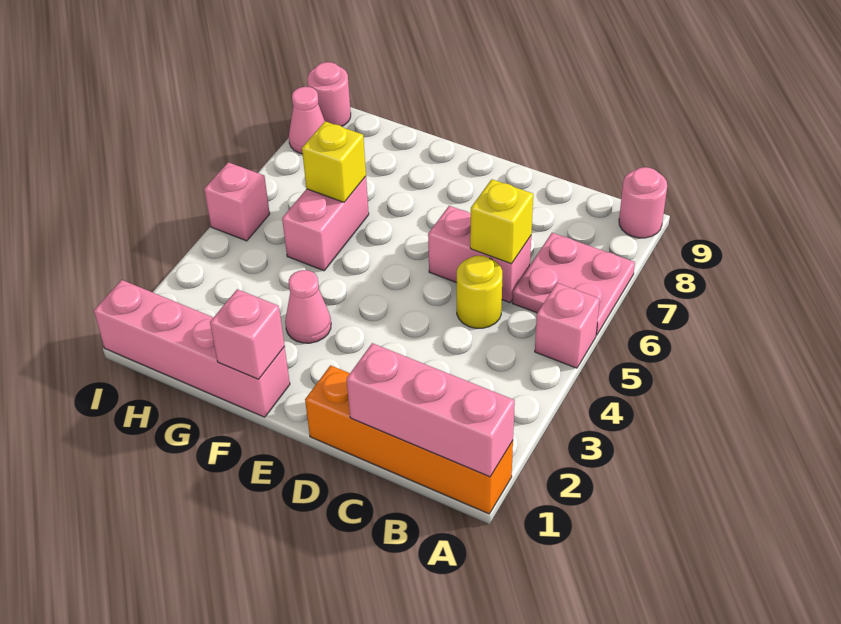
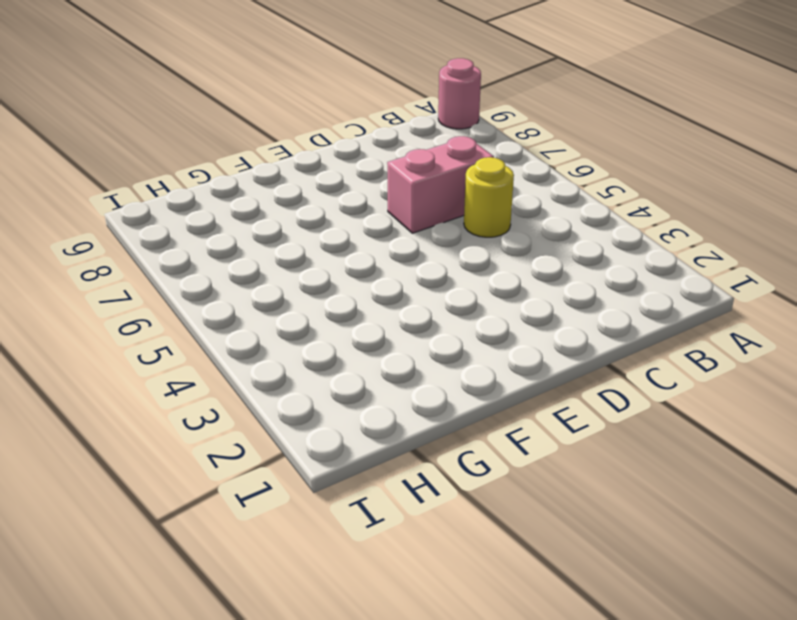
none -> orange 1x4 brick [305,365,513,514]
none -> pink 1x1 brick [535,283,600,368]
none -> pink 2x2 plate [512,233,635,335]

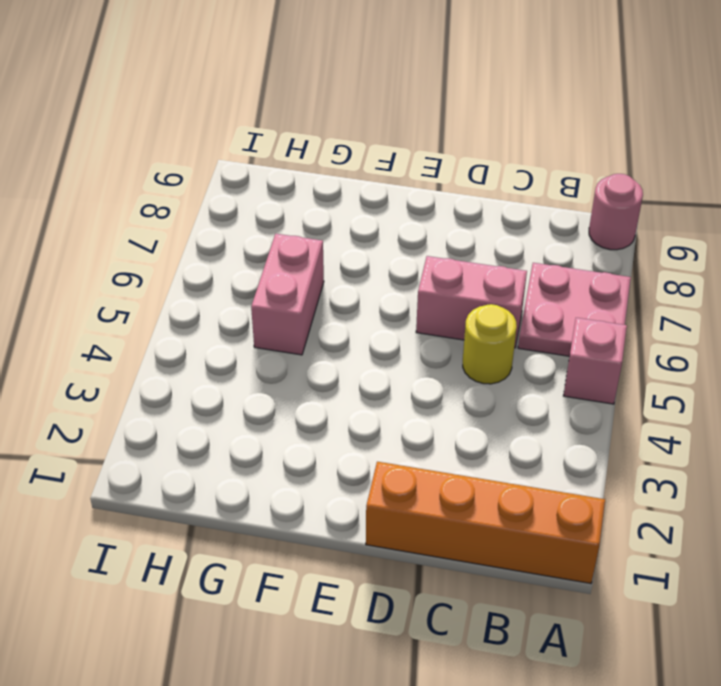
none -> pink 1x4 brick [94,280,290,417]
none -> pink 1x1 cone [285,270,331,343]
none -> pink 1x1 brick [204,162,270,241]

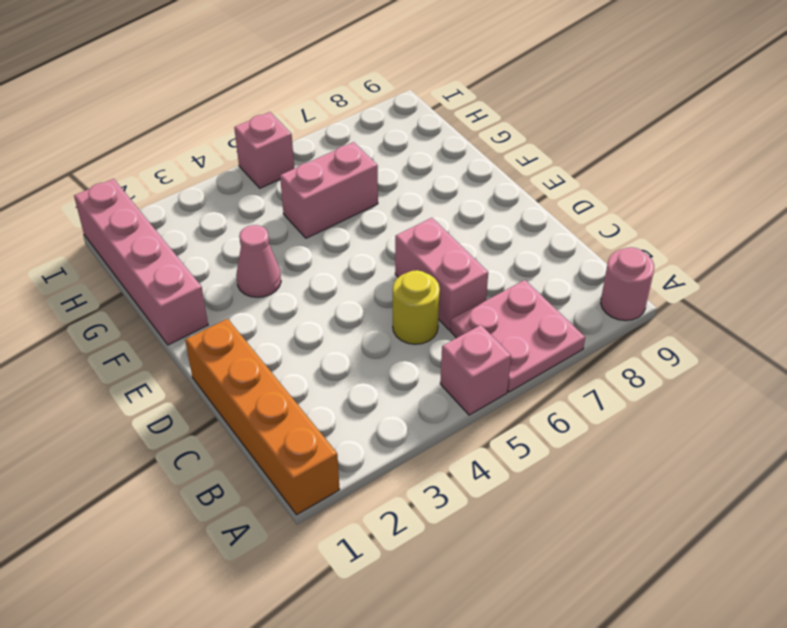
none -> pink 1x1 cone [289,87,325,154]
none -> pink 1x1 round brick [307,62,351,126]
none -> pink 1x3 brick [347,343,515,477]

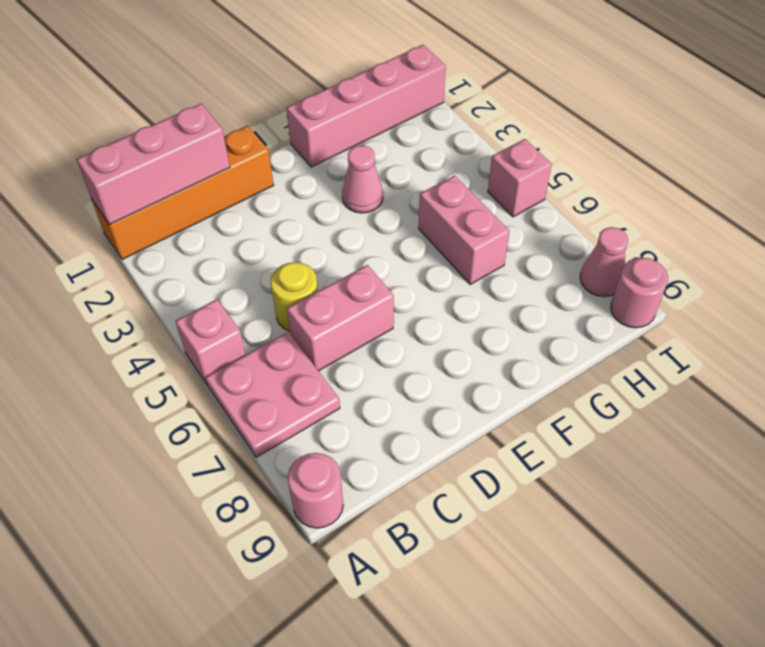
none -> yellow 1x1 brick [470,179,533,264]
none -> pink 1x1 brick [210,289,285,379]
none -> yellow 1x1 brick [302,121,366,202]

